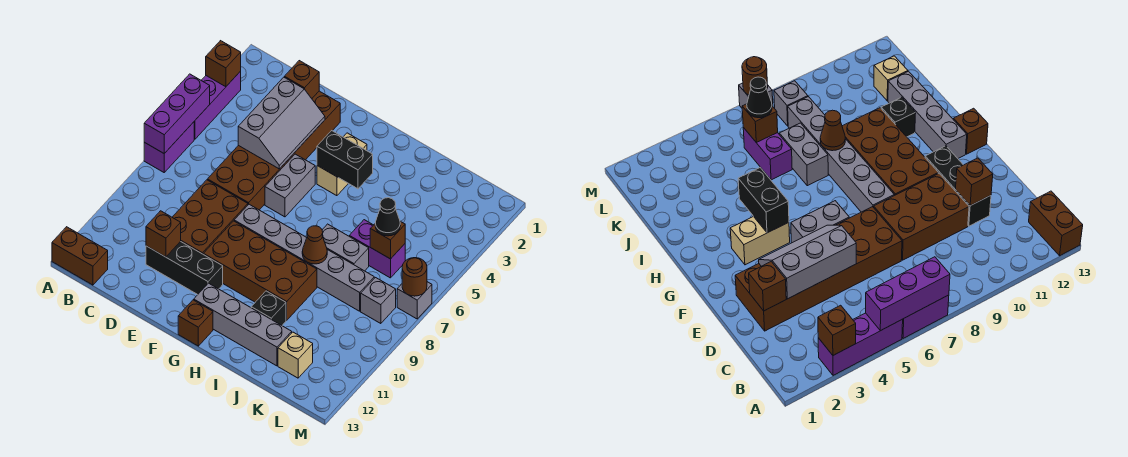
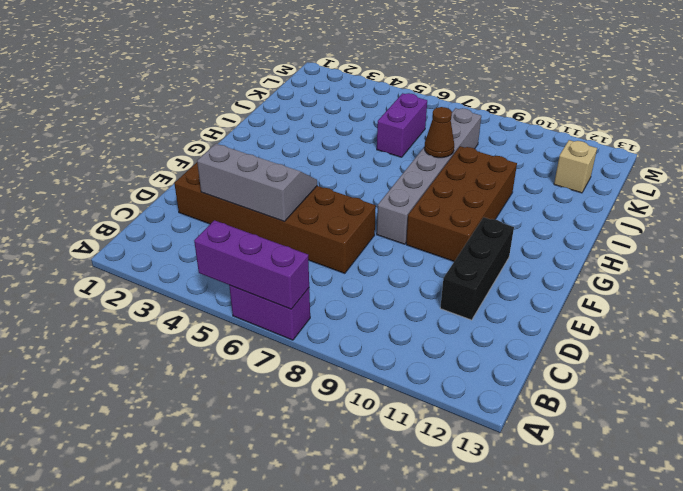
none -> purple 1x3 brick [194,71,241,139]
none -> brown 1x2 brick [52,227,108,285]
none -> brown 2x3 brick [172,180,248,254]

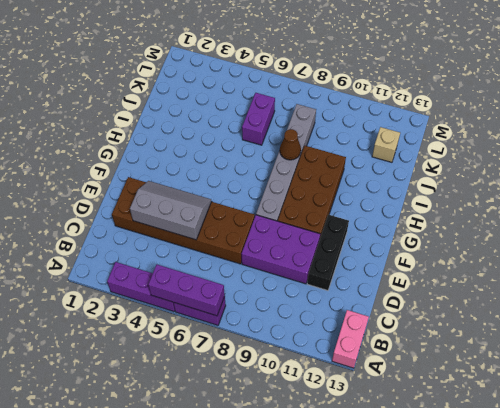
pink 1x2 brick [332,310,369,368] -> brown 1x2 brick [52,227,108,285]
purple 2x3 brick [241,215,320,284] -> brown 2x3 brick [172,180,248,254]
none -> grey 1x2 brick [265,154,315,217]
none -> tan 1x2 brick [317,133,367,196]
none -> grey 1x4 brick [194,283,292,366]

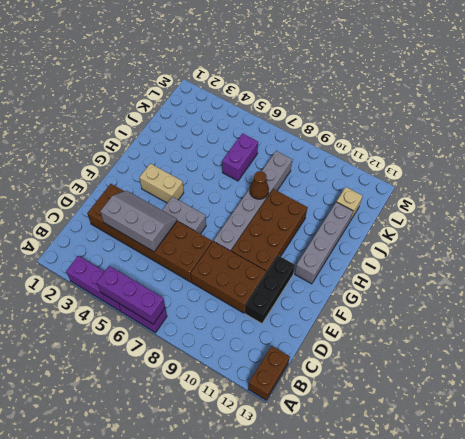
none -> brown 1x1 brick [178,300,213,346]
none -> grey 1x2 brick [322,224,369,271]
none -> black 1x1 brick [251,291,286,325]

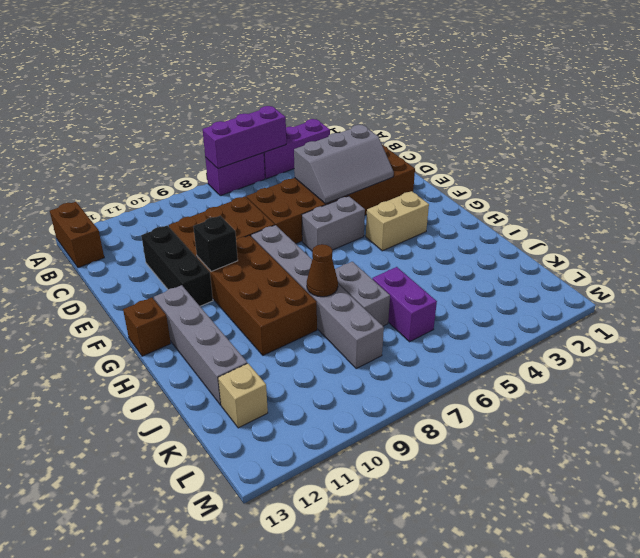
black 1x1 brick [193,216,238,271] -> black 1x1 brick moved to [251,291,286,325]
none -> grey 1x1 brick [361,278,396,324]
none -> grey 1x1 brick [397,282,432,319]
none -> brown 1x1 brick [206,41,241,87]

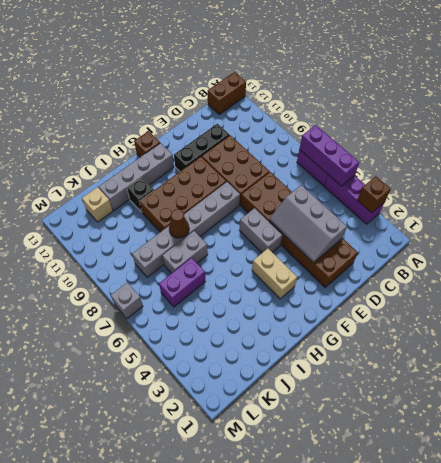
none -> grey 1x1 brick [361,278,396,324]
none -> brown 1x1 brick [284,61,319,99]
none -> brown 1x1 brick [146,211,181,257]

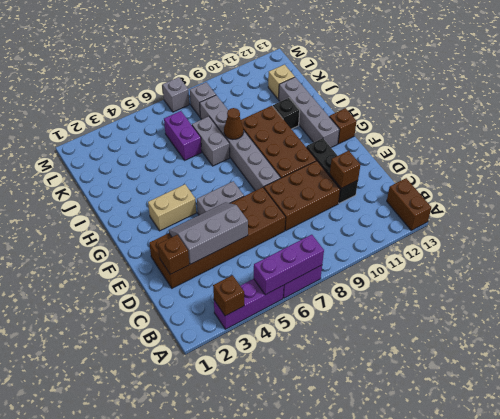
none -> black 1x2 brick [317,131,373,189]
none -> brown 1x1 brick [370,221,405,259]
none -> brown 1x1 round brick [402,258,427,296]

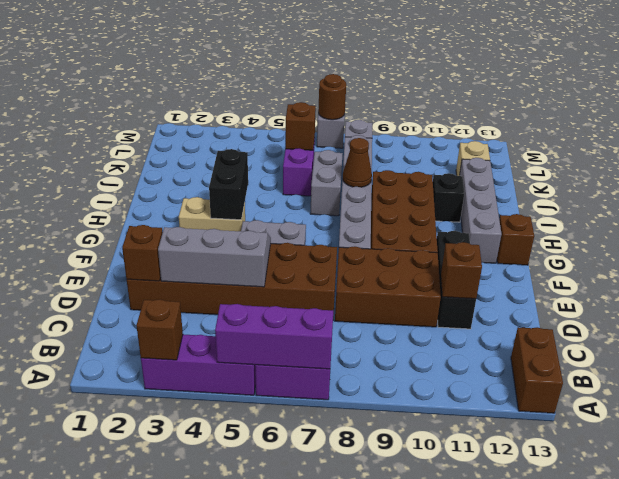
none -> black 1x1 cone [375,198,400,236]

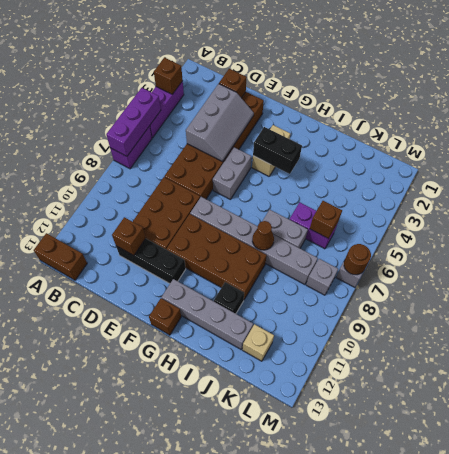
none -> black 1x1 cone [375,198,400,236]

